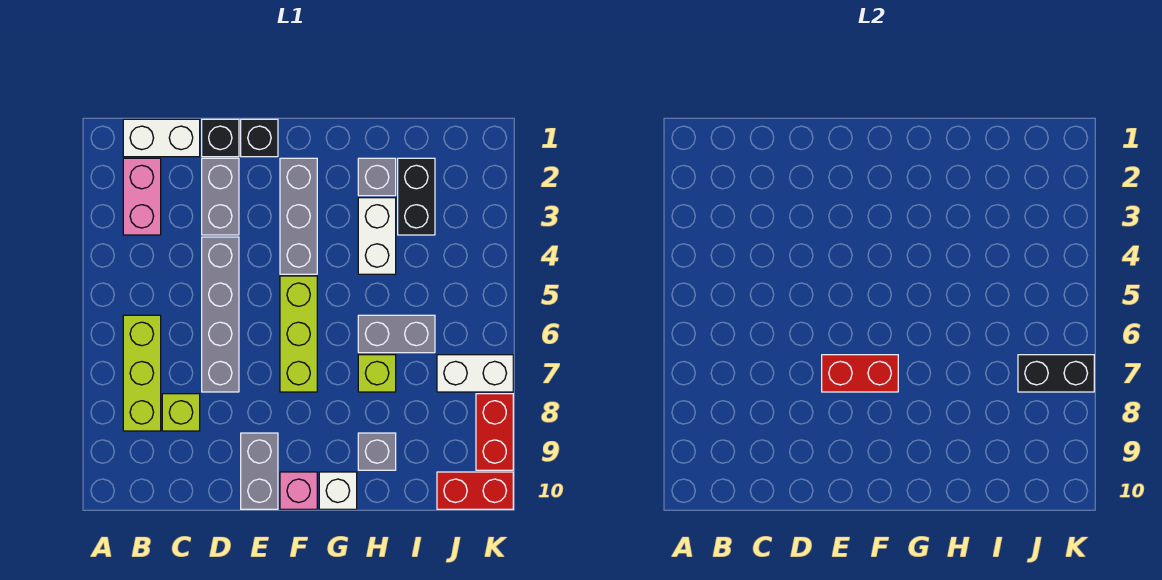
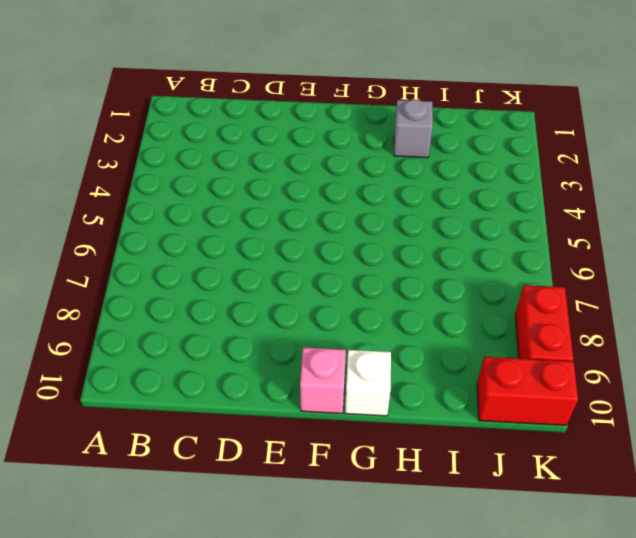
none -> white 1x2 brick [123,119,200,157]
none -> pink 1x2 brick [123,158,161,235]
none -> lime 1x3 brick [123,315,161,431]

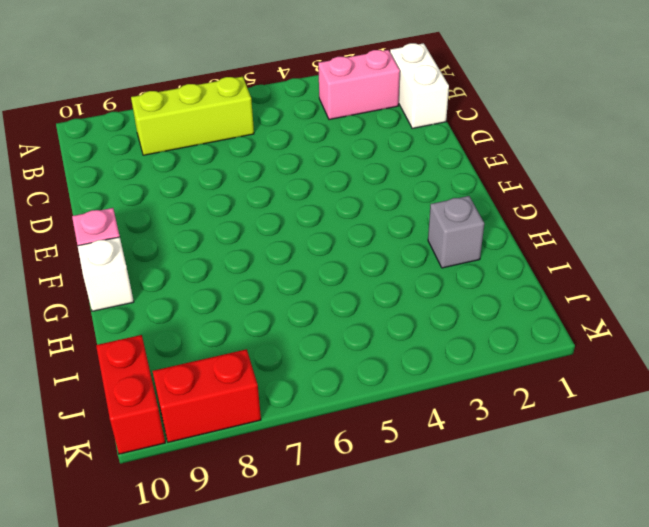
none -> lime 1x1 brick [162,394,200,431]
none -> black 1x1 brick [202,119,239,157]
none -> grey 1x2 brick [202,158,239,235]

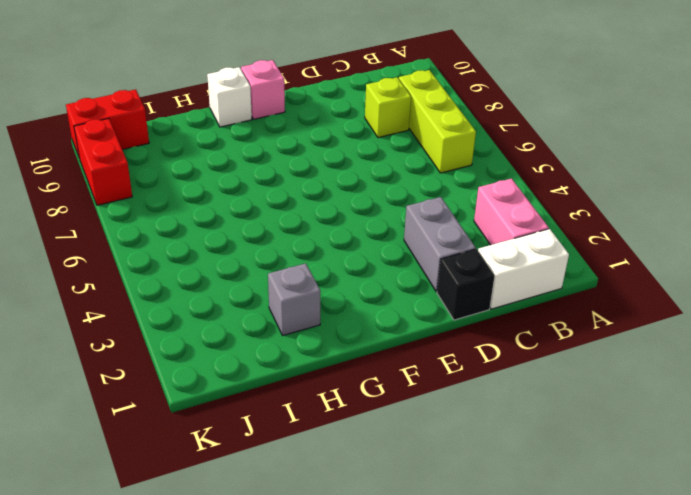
none -> grey 1x4 brick [202,237,239,392]
none -> black 1x1 brick [241,119,278,157]
none -> grey 1x2 brick [241,433,278,509]

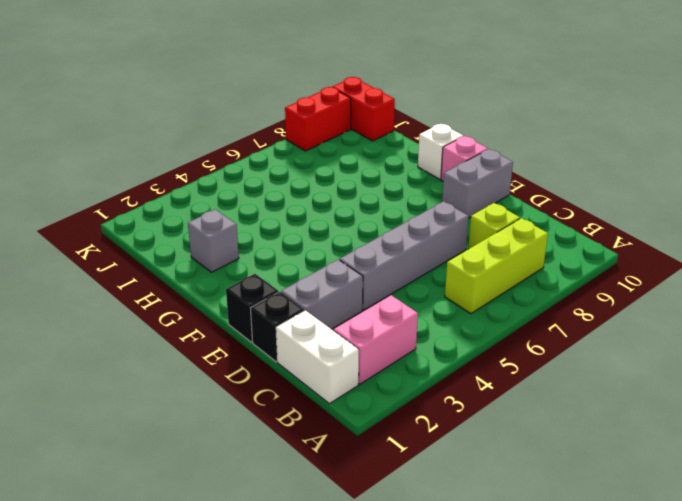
none -> grey 1x3 brick [280,158,317,274]
none -> lime 1x3 brick [280,276,317,392]
none -> white 1x2 brick [358,198,396,274]

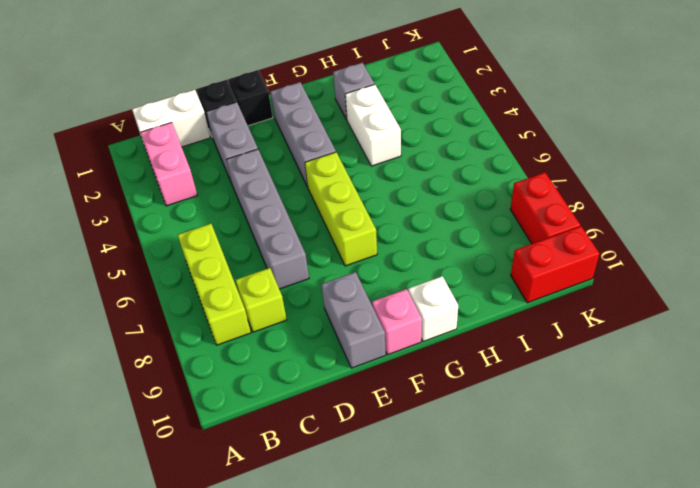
none -> grey 1x2 brick [358,315,435,353]
none -> lime 1x1 brick [358,355,396,392]
none -> grey 1x1 brick [358,433,396,470]

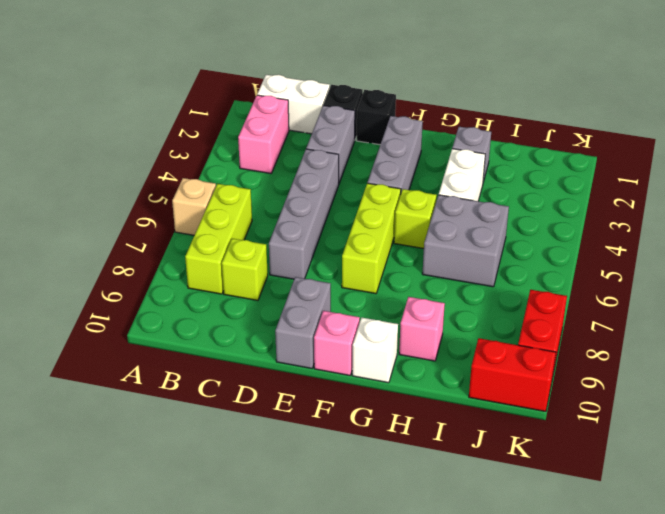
tan 1x1 brick [172,178,216,235] -> none
lime 1x1 brick [394,189,437,249] -> lime 1x1 brick moved to [358,355,396,392]
grey 2x2 brick [422,195,509,287] -> grey 1x2 brick [358,315,435,353]
pink 1x1 brick [399,297,445,361] -> grey 1x1 brick [358,433,396,470]
none -> black 1x2 brick [398,158,435,235]
none -> white 1x2 brick [437,355,513,392]
none -> red 1x2 brick [822,355,898,392]

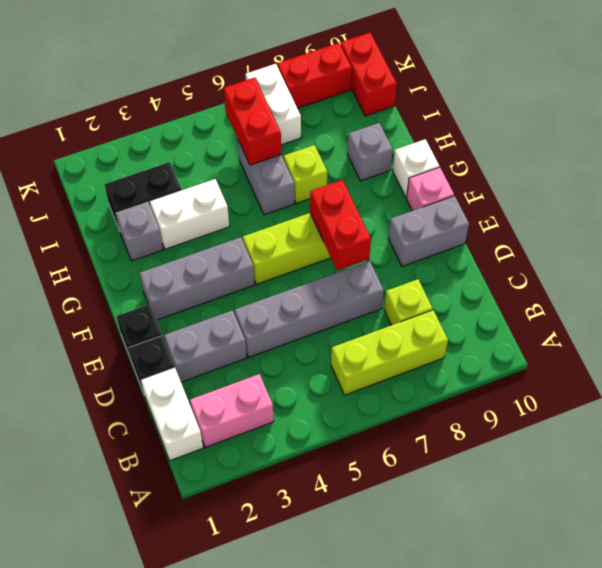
red 1x2 brick [224,77,281,165] -> none
none -> black 1x2 brick [1018,355,1094,392]

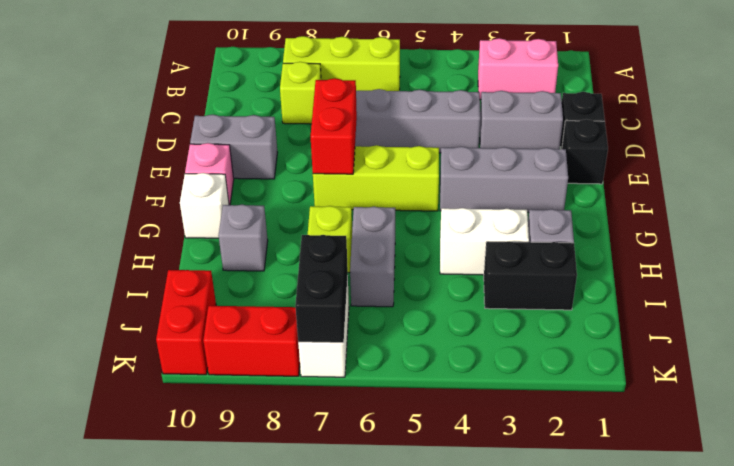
none -> white 1x2 brick [123,119,200,157]

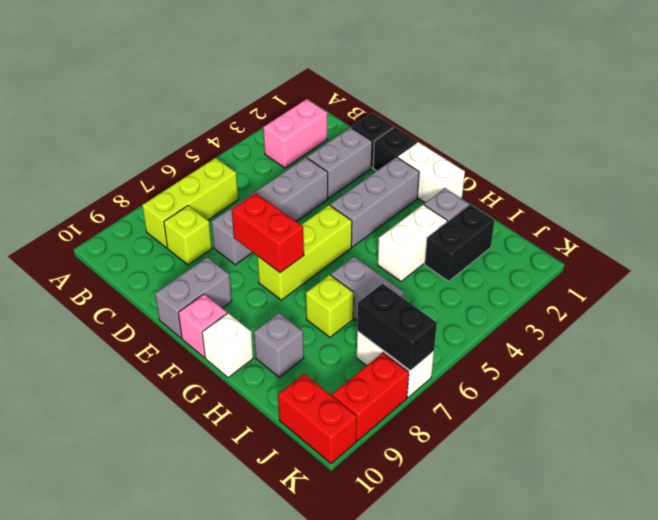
white 1x2 brick [398,142,465,203] -> white 1x2 brick moved to [123,119,200,157]

